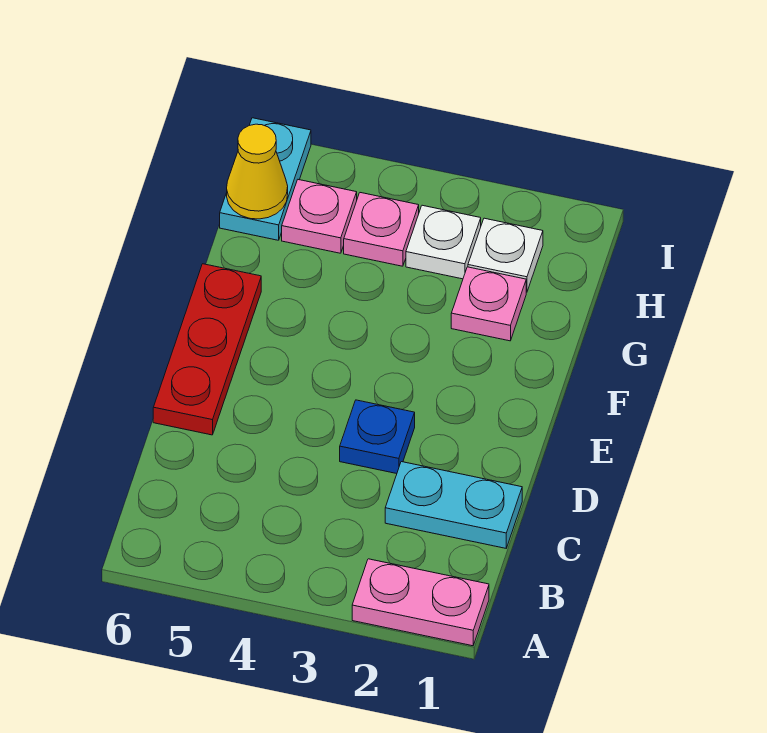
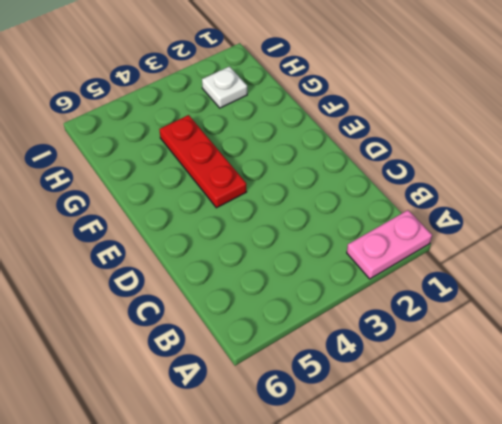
red 1x3 plate [159,115,246,208] -> red 1x3 plate moved to [153,264,261,435]
none -> cyan 1x2 plate [385,462,522,548]
none -> blue 1x1 plate [340,400,415,474]

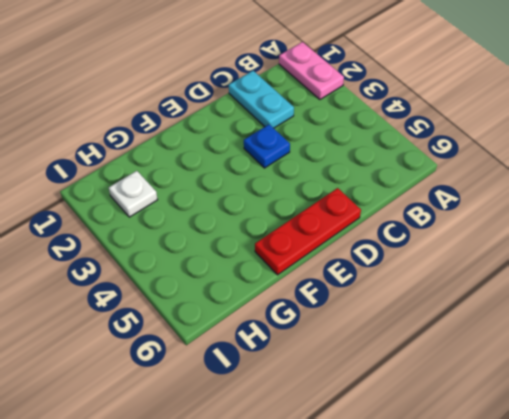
none -> pink 1x1 plate [451,267,526,341]
none -> white 1x1 plate [406,205,481,279]

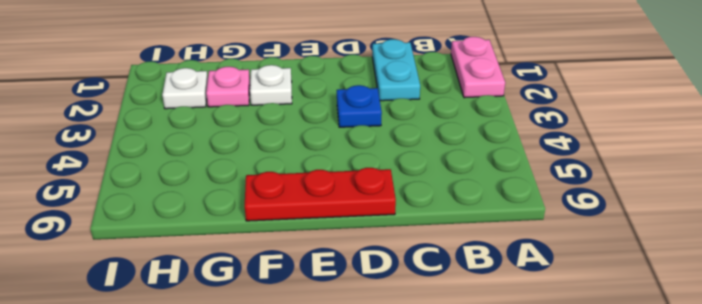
white 1x1 plate [250,65,292,105] -> white 1x1 plate moved to [406,205,481,279]
none -> pink 1x1 plate [344,193,419,266]
none -> pink 1x1 plate [282,180,357,253]

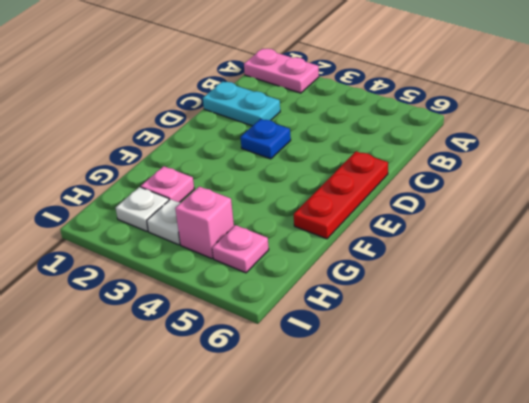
pink 1x1 brick [175,186,234,259] -> pink 1x1 plate [344,193,419,266]
none -> cyan 1x2 plate [220,118,311,240]
none -> yellow 1x1 cone [227,124,288,219]

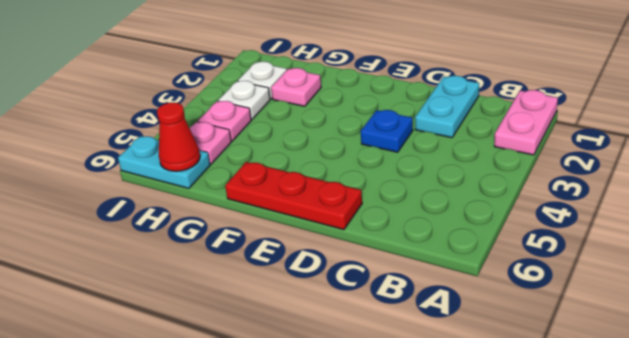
red 1x1 cone [157,103,200,171] -> yellow 1x1 cone [227,124,288,219]

